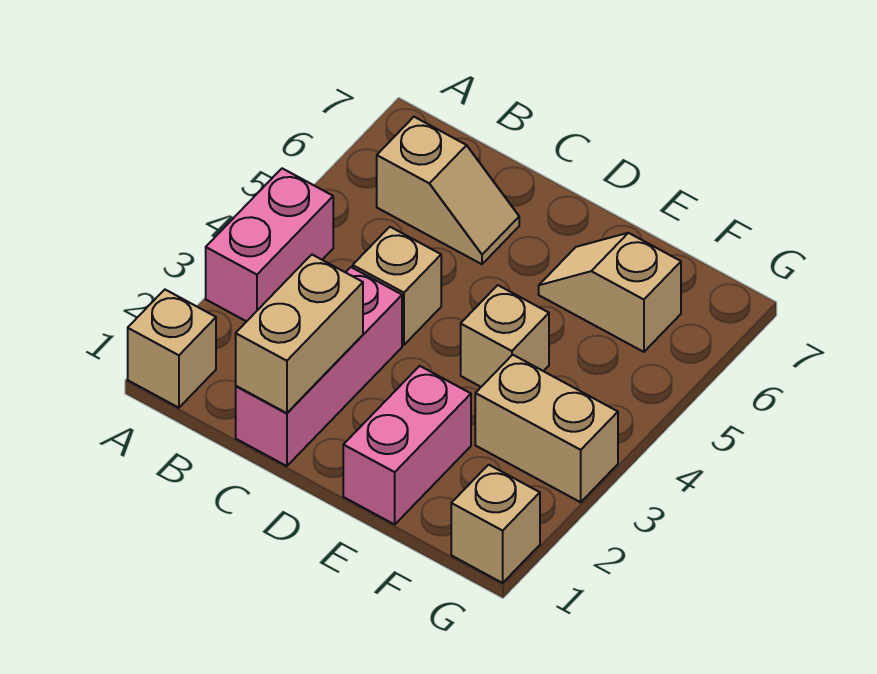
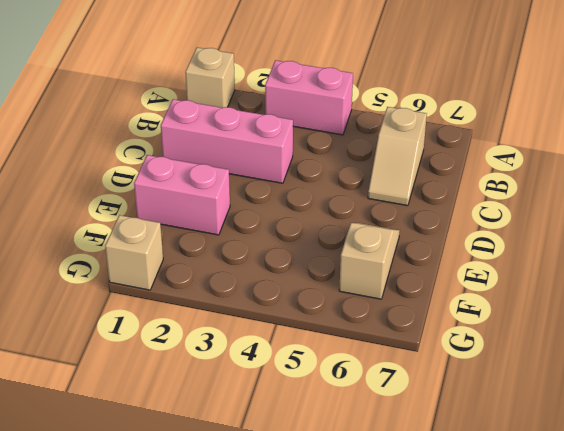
none -> tan 1x1 brick [353,227,441,345]
none -> tan 1x1 brick [461,285,549,387]

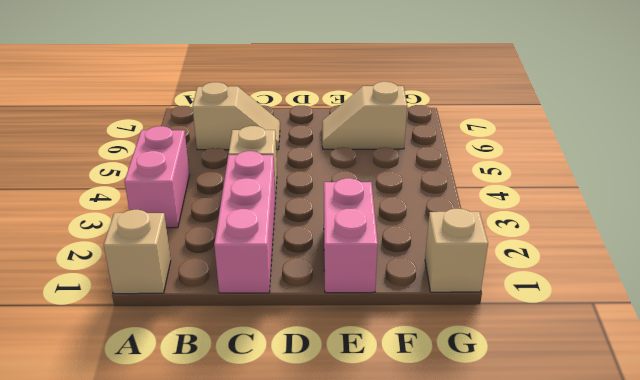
none -> tan 1x1 brick [461,285,549,387]
none -> tan 1x2 brick [475,355,618,502]

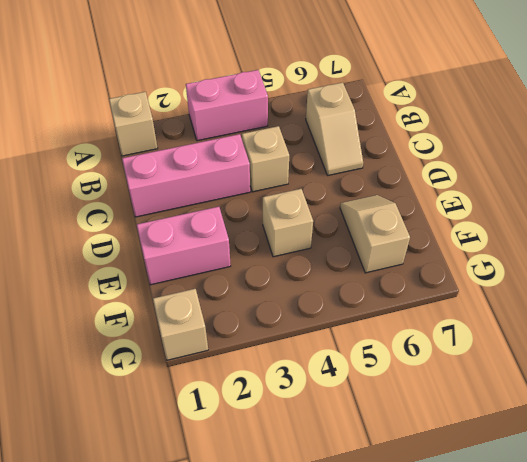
none -> tan 1x2 brick [475,355,618,502]
none -> tan 1x2 brick [236,255,363,413]

